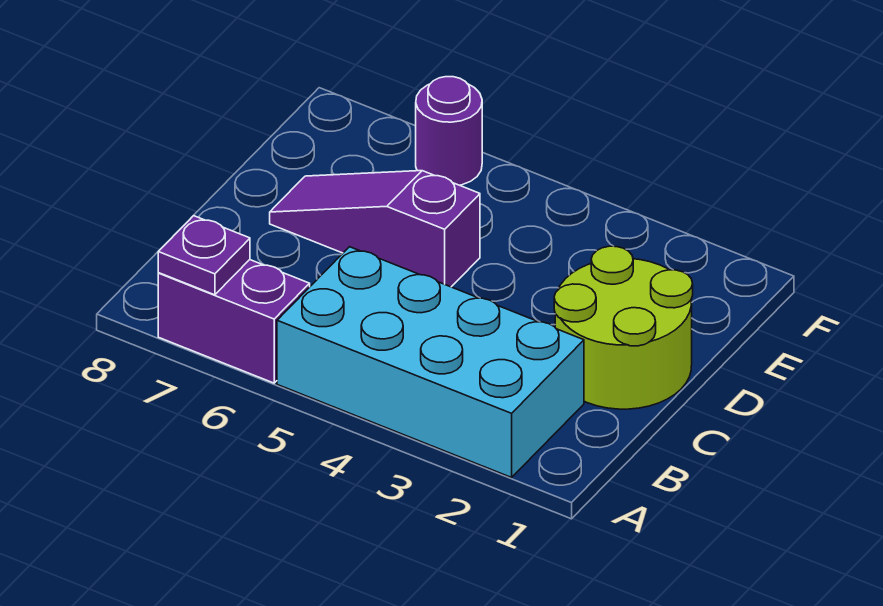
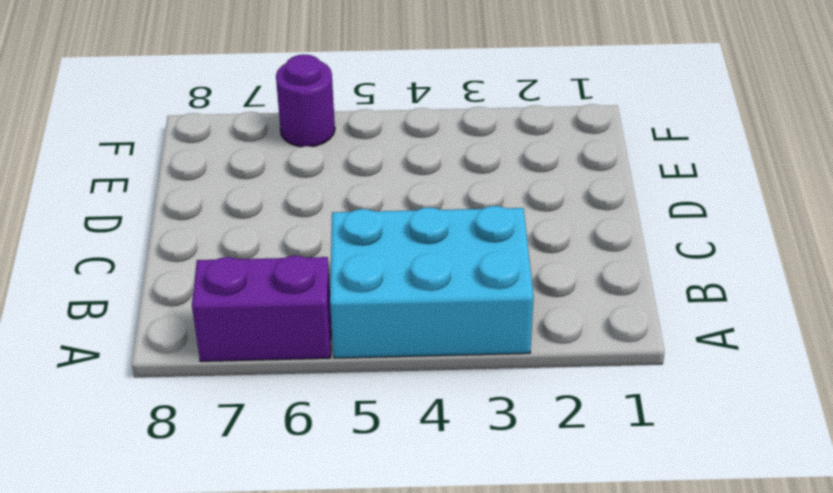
cyan 2x3 brick [330,206,534,358] -> cyan 2x4 brick [277,247,584,477]
none -> lime 2x2 round brick [554,246,693,409]
none -> purple 1x3 slope [270,171,480,287]

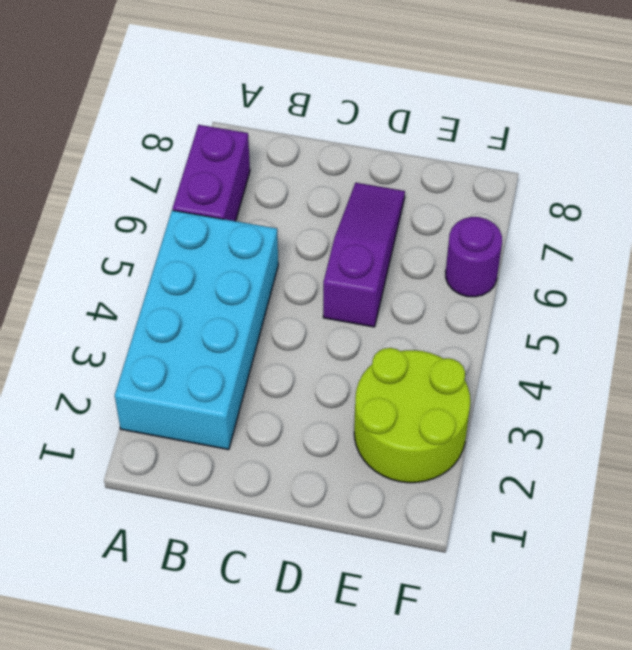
lime 2x2 round brick [354,348,470,483] -> lime 2x2 round brick moved to [554,246,693,409]
none -> purple 1x1 plate [158,216,250,295]

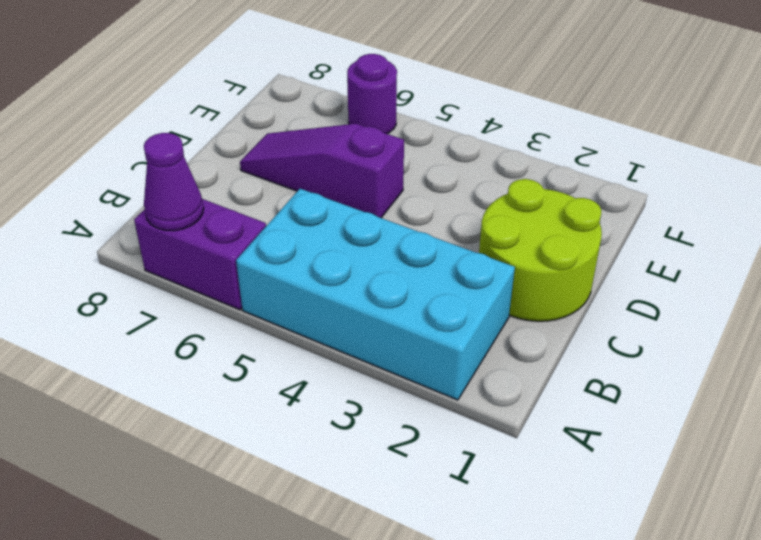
purple 1x1 cone [144,133,204,231] -> purple 1x1 plate [158,216,250,295]

